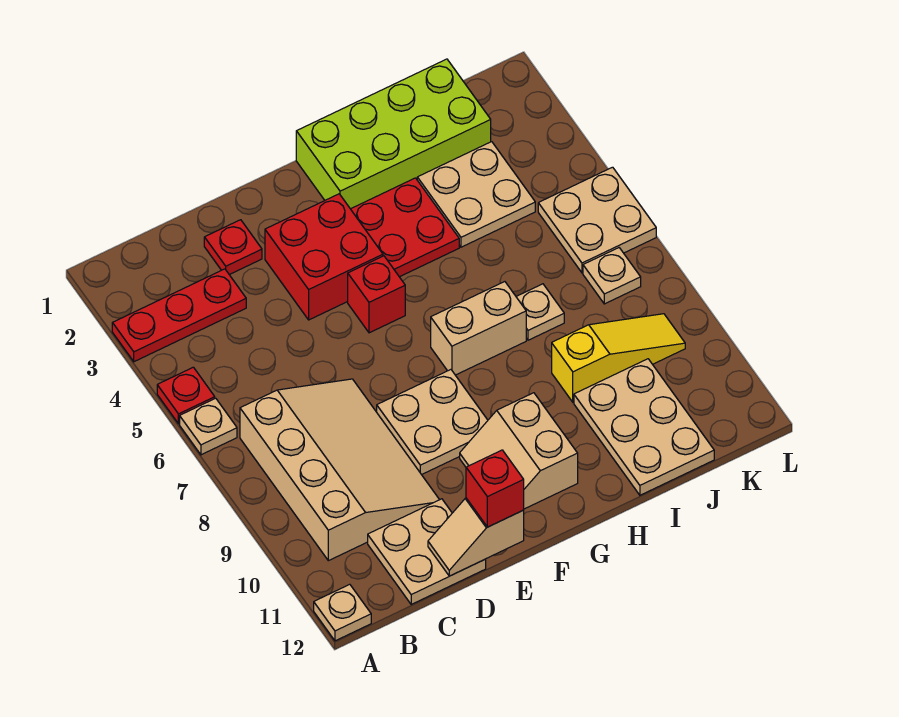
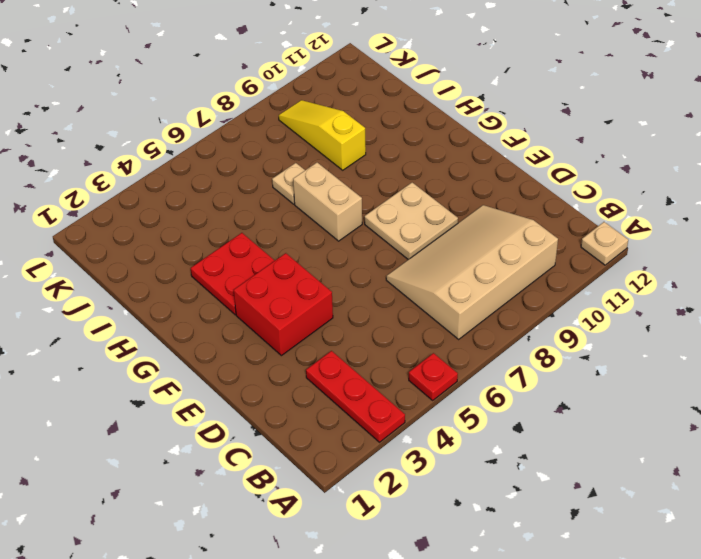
none -> tan 1x1 plate [180,398,237,455]
none -> tan 2x2 plate [368,499,486,604]
none -> red 1x1 plate [204,220,262,275]

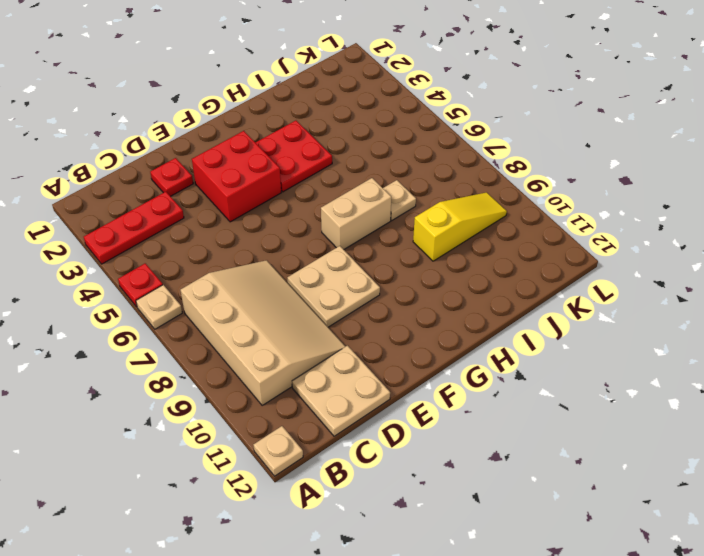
none -> red 1x1 brick [348,256,405,333]
none -> tan 2x2 slope [460,393,578,509]
none -> lime 2x4 brick [296,59,491,209]

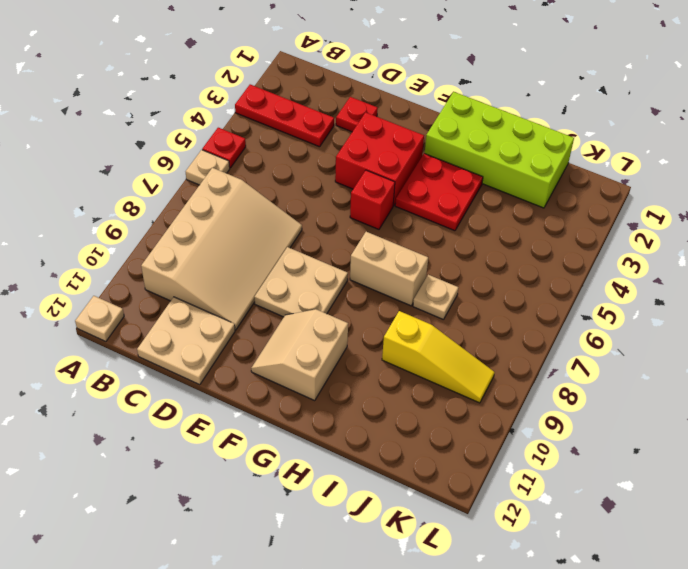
none -> tan 2x2 plate [417,142,535,247]
none -> tan 2x3 plate [574,359,714,495]
none -> tan 2x2 plate [538,167,656,273]

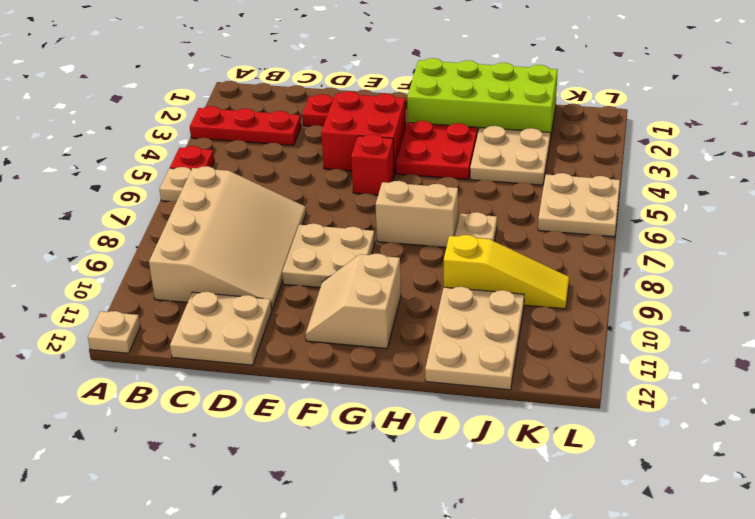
none -> tan 1x1 plate [583,248,641,304]
none -> tan 1x2 slope [428,498,524,576]
none -> red 1x1 brick [466,450,524,527]

